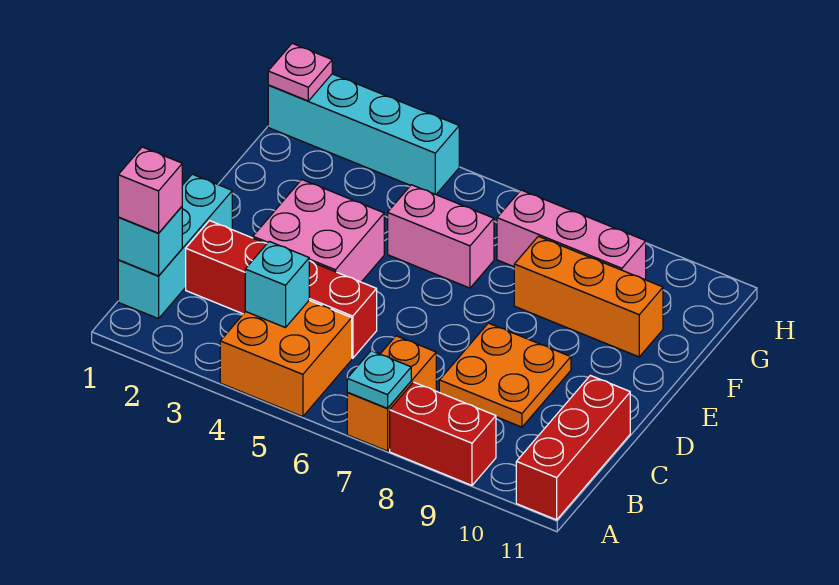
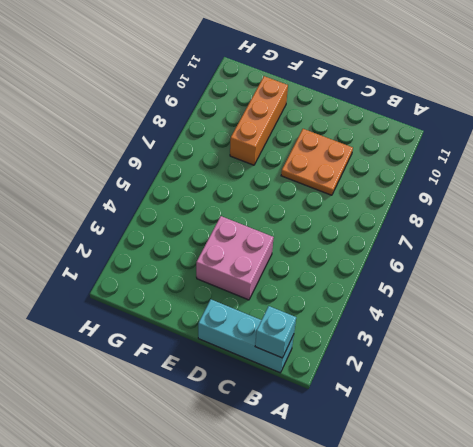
none -> orange 2x2 brick [220,300,352,417]
none -> orange 1x2 brick [347,336,436,451]
none -> red 1x2 brick [390,382,496,485]

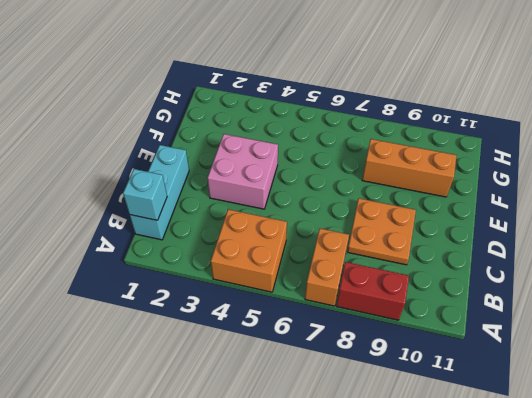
none -> red 1x3 brick [516,375,630,520]
none -> red 1x4 brick [186,221,377,358]
none -> pink 1x2 brick [388,185,494,288]

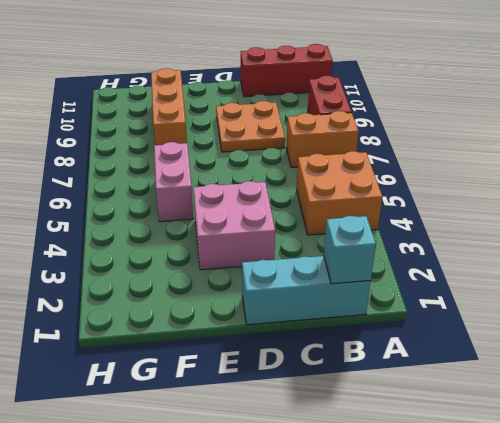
none -> red 1x4 brick [186,221,377,358]
none -> pink 1x3 brick [497,190,646,280]
none -> cyan 1x4 brick [268,74,459,194]

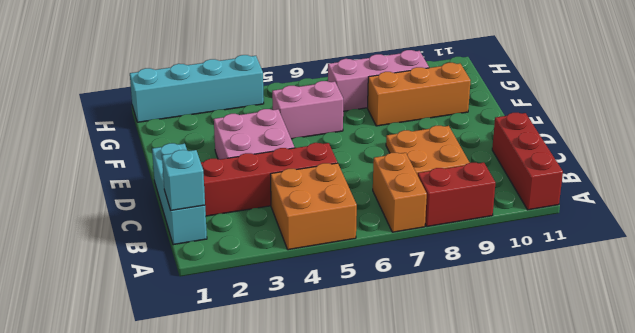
none -> cyan 1x1 plate [347,351,411,408]
none -> cyan 1x1 brick [245,241,309,328]
none -> pink 1x1 plate [268,43,332,101]

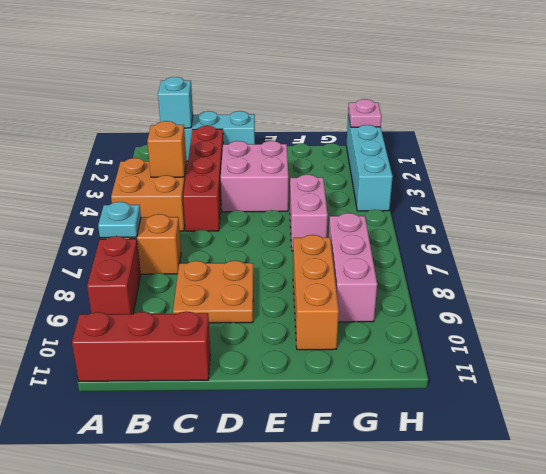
orange 1x1 brick [147,121,186,177] -> cyan 1x1 brick [245,241,309,328]
none -> pink 1x1 brick [118,147,182,233]

